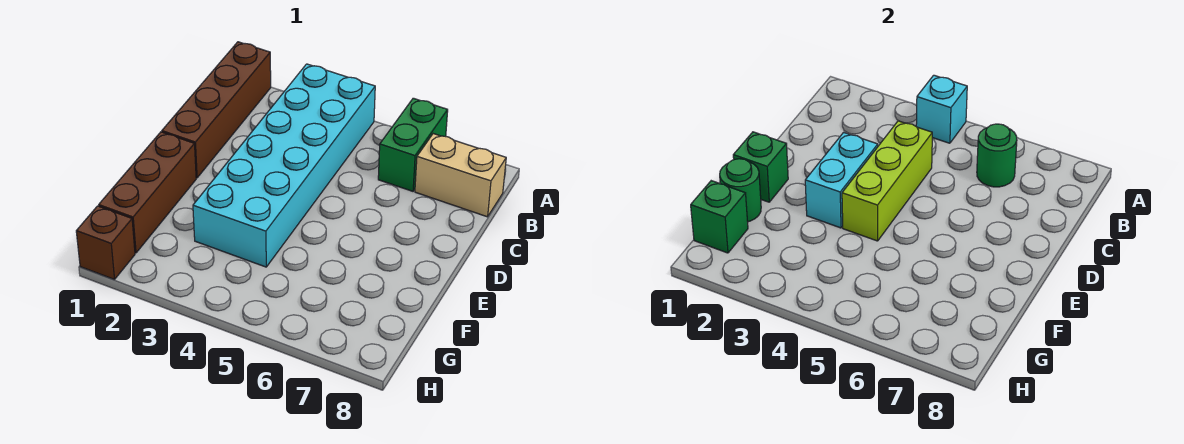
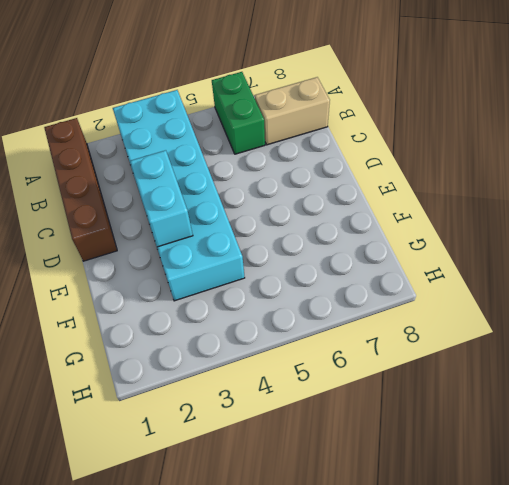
none -> brown 1x3 brick [99,132,196,253]
none -> brown 1x1 brick [76,206,135,279]
none -> cyan 1x1 brick [916,75,967,143]

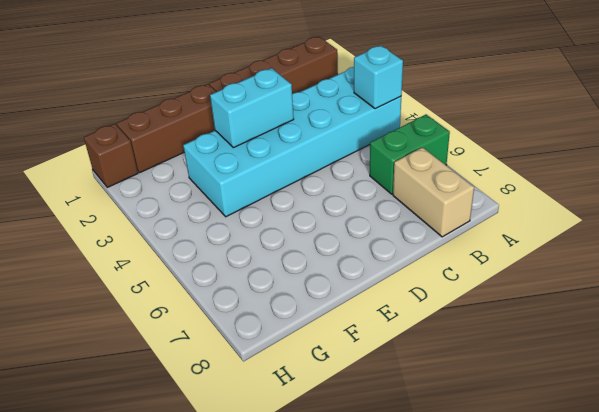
none -> green 1x1 round brick [977,124,1017,187]
none -> lime 1x3 brick [842,121,932,241]
none -> green 1x1 brick [733,132,788,202]

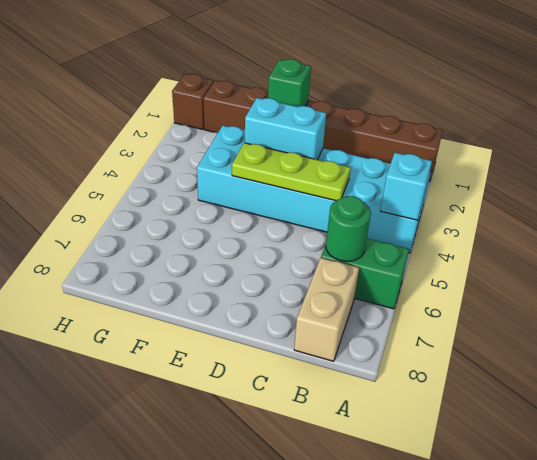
lime 1x3 plate [232,143,351,201] -> lime 1x3 brick [842,121,932,241]
none -> green 1x1 round brick [720,159,761,222]
none -> green 1x1 brick [691,181,748,253]

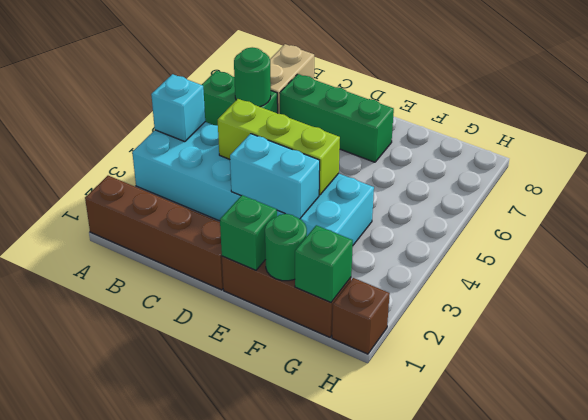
green 1x3 brick [280,74,394,162] -> none

